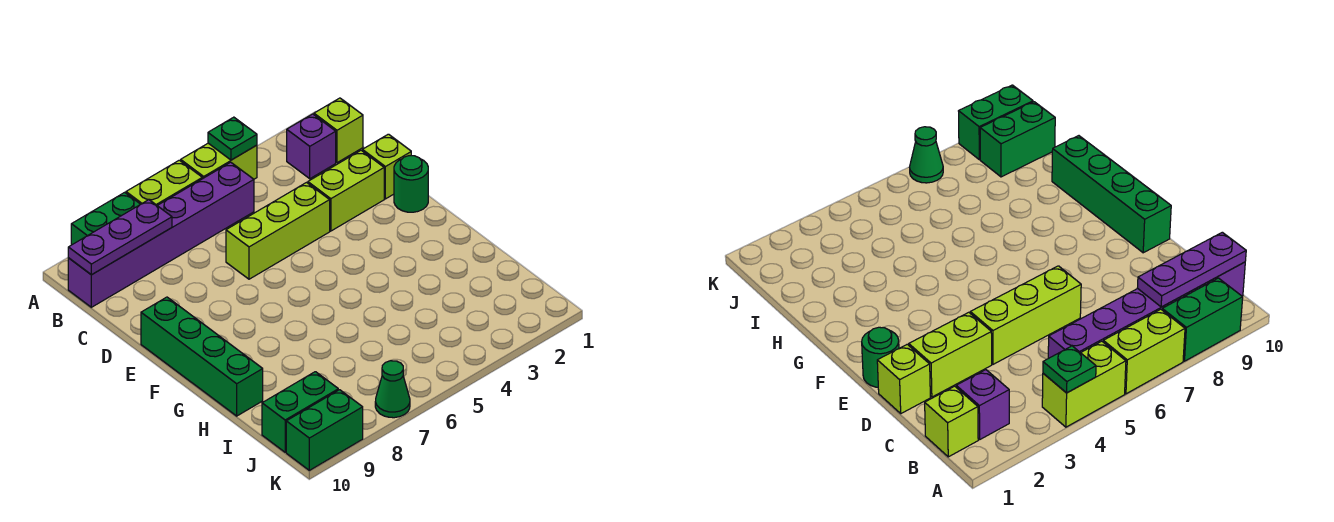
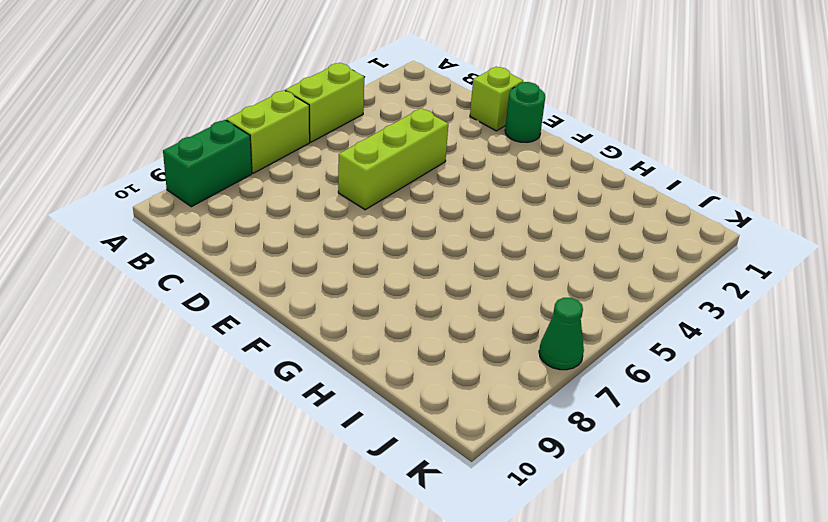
none -> lime 1x1 brick [314,98,363,163]
none -> purple 1x1 brick [287,114,336,179]
none -> purple 1x6 brick [68,162,254,307]

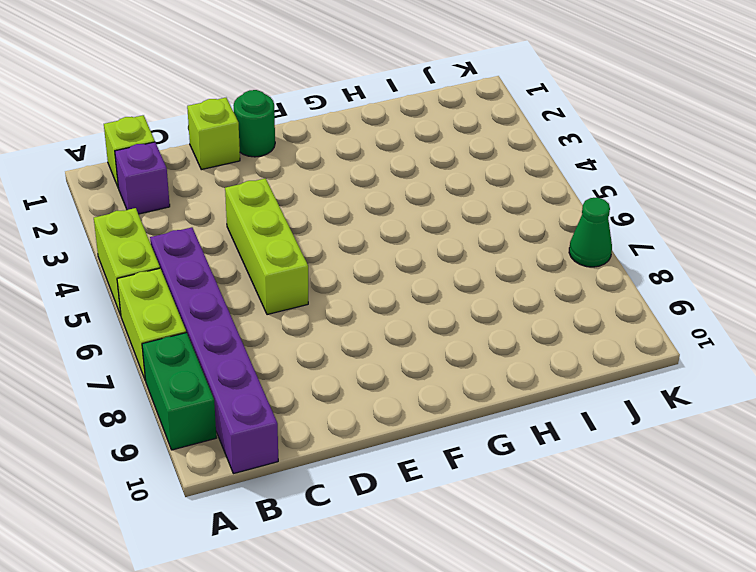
none -> lime 1x2 brick [308,150,384,231]
none -> green 1x4 brick [141,297,263,416]
none -> green 1x2 brick [262,372,338,452]

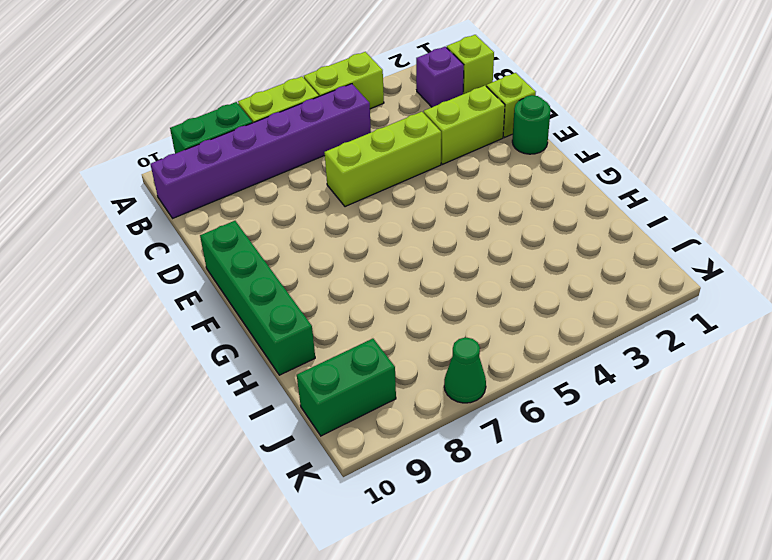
none -> green 1x2 brick [286,390,363,470]
none -> green 1x1 plate [208,117,257,160]
none -> purple 1x3 plate [68,200,172,275]

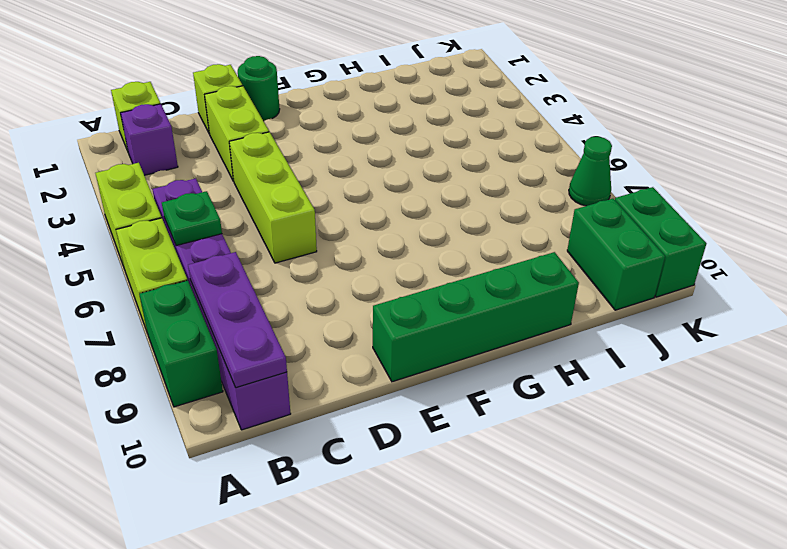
green 1x1 plate [162,191,222,246] -> green 1x1 plate moved to [208,117,257,160]

